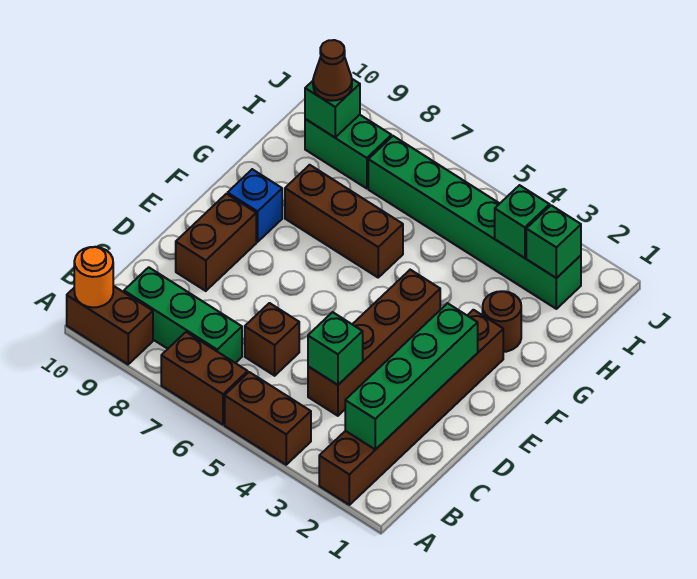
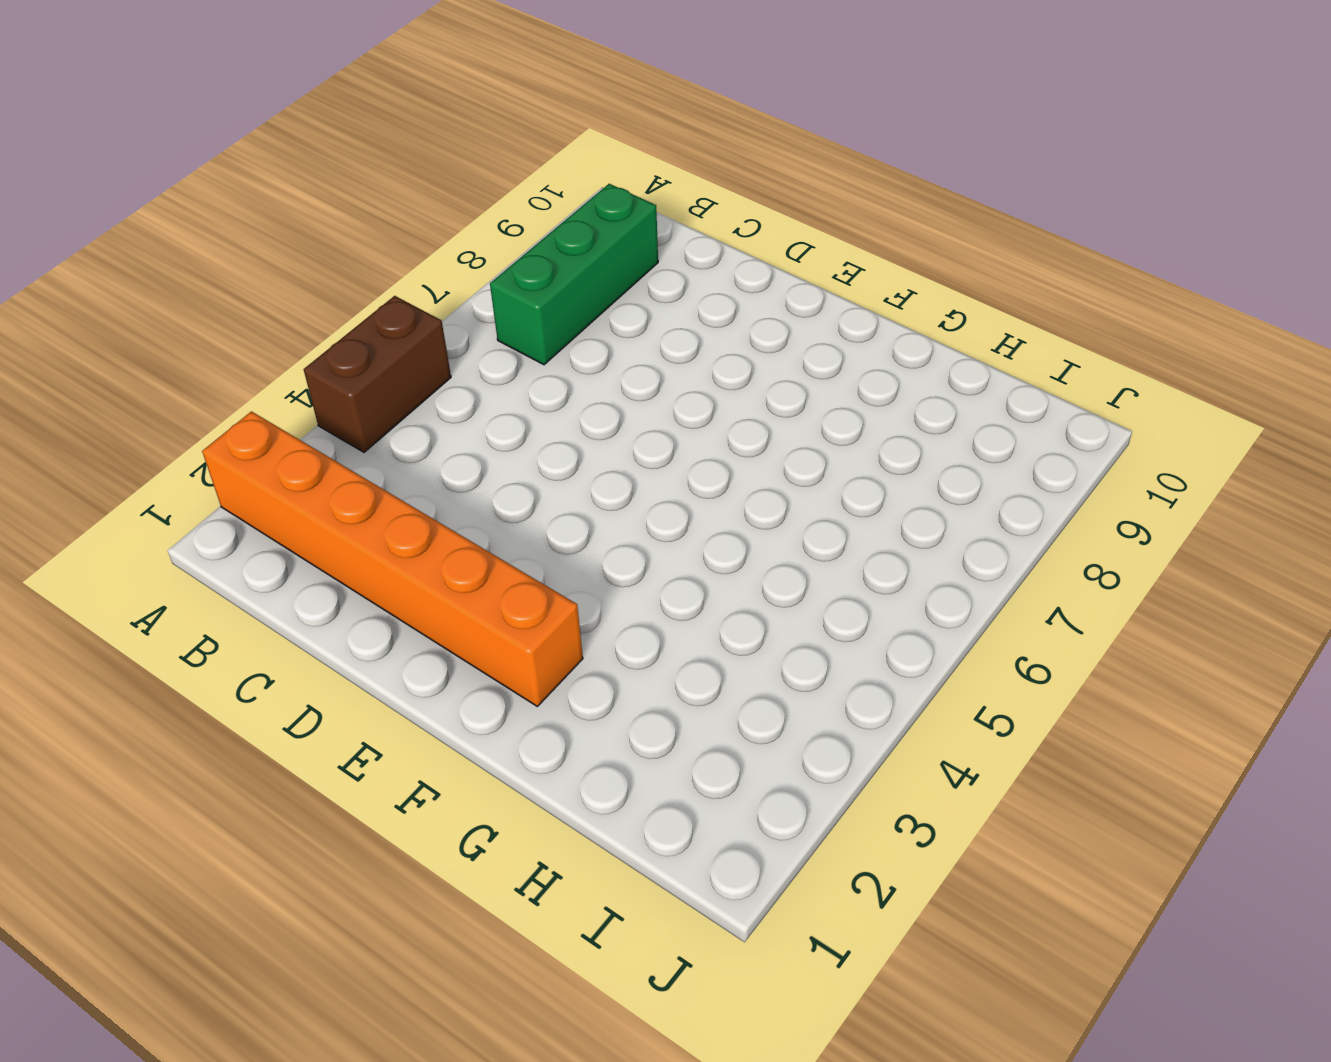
orange 1x6 brick [202,411,583,706] -> brown 1x6 brick [319,310,503,505]
none -> brown 1x2 brick [161,332,248,425]
none -> brown 1x2 brick [67,286,153,364]
none -> brown 1x4 brick [308,270,440,416]

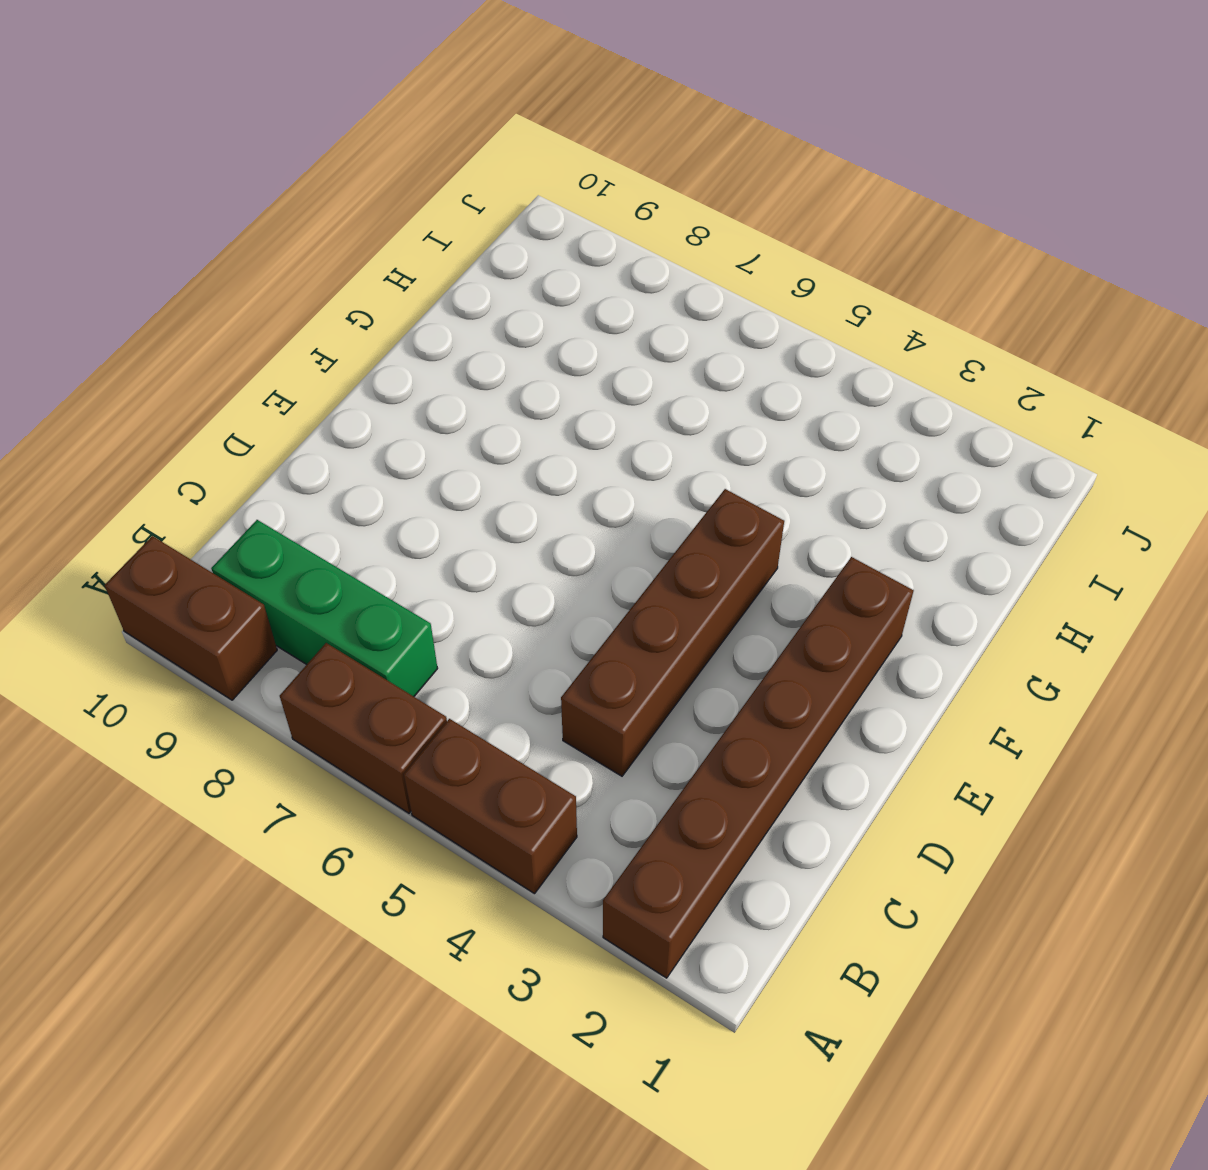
none -> brown 1x1 brick [245,303,299,376]
none -> brown 1x2 brick [176,194,256,291]
none -> blue 1x1 brick [228,169,282,242]

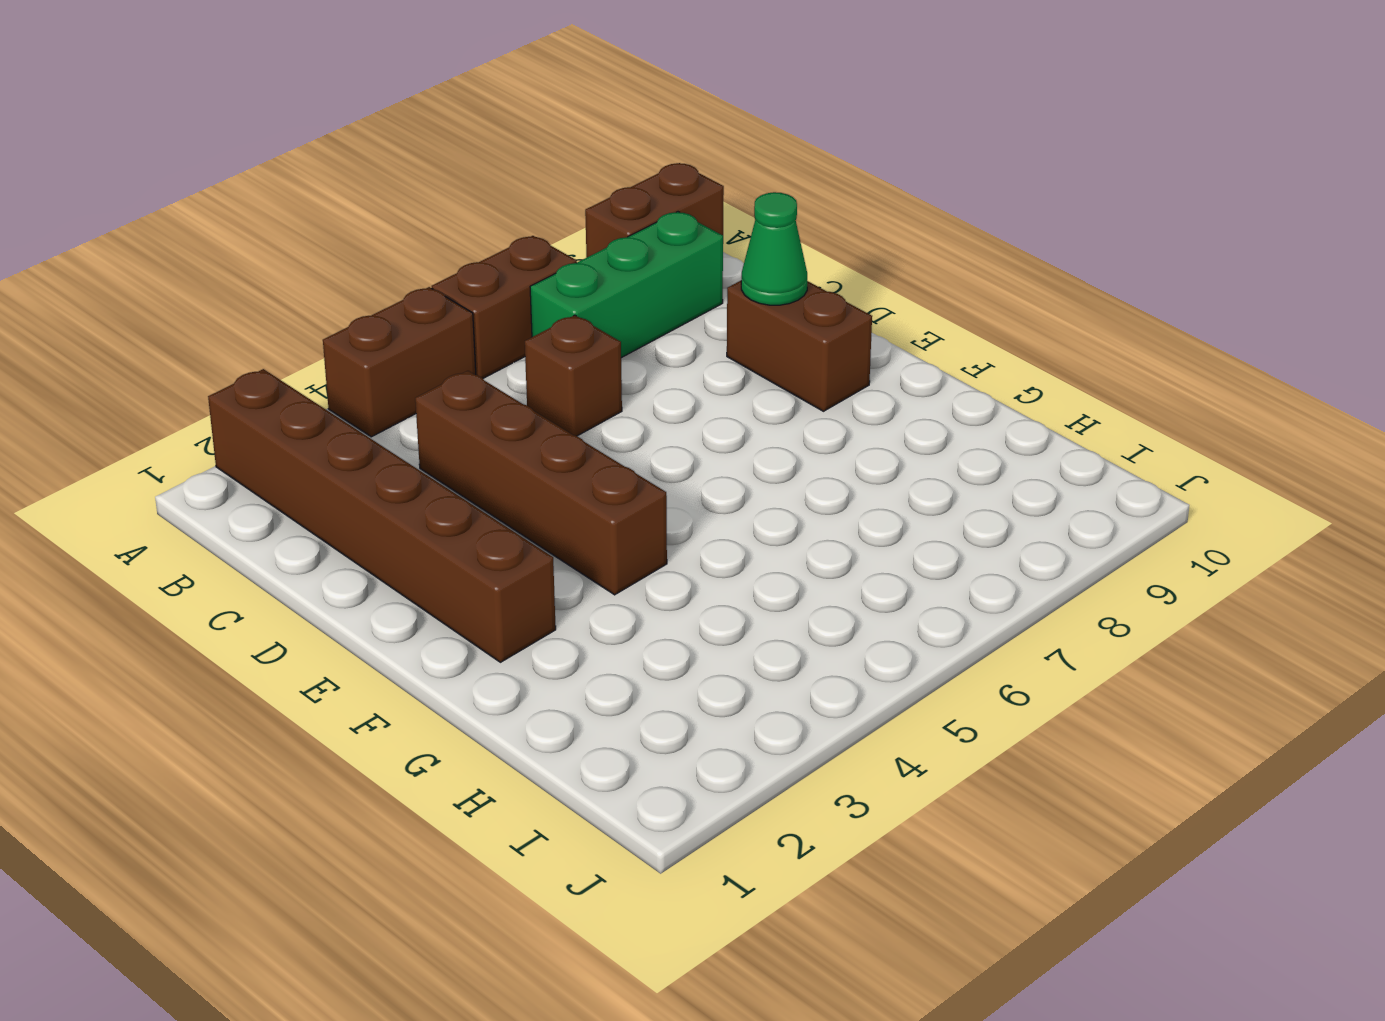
green 1x1 cone [741,192,807,305] -> none
none -> blue 1x1 brick [228,169,282,242]
none -> brown 1x1 round brick [483,291,521,352]
none -> brown 1x3 brick [285,165,403,277]

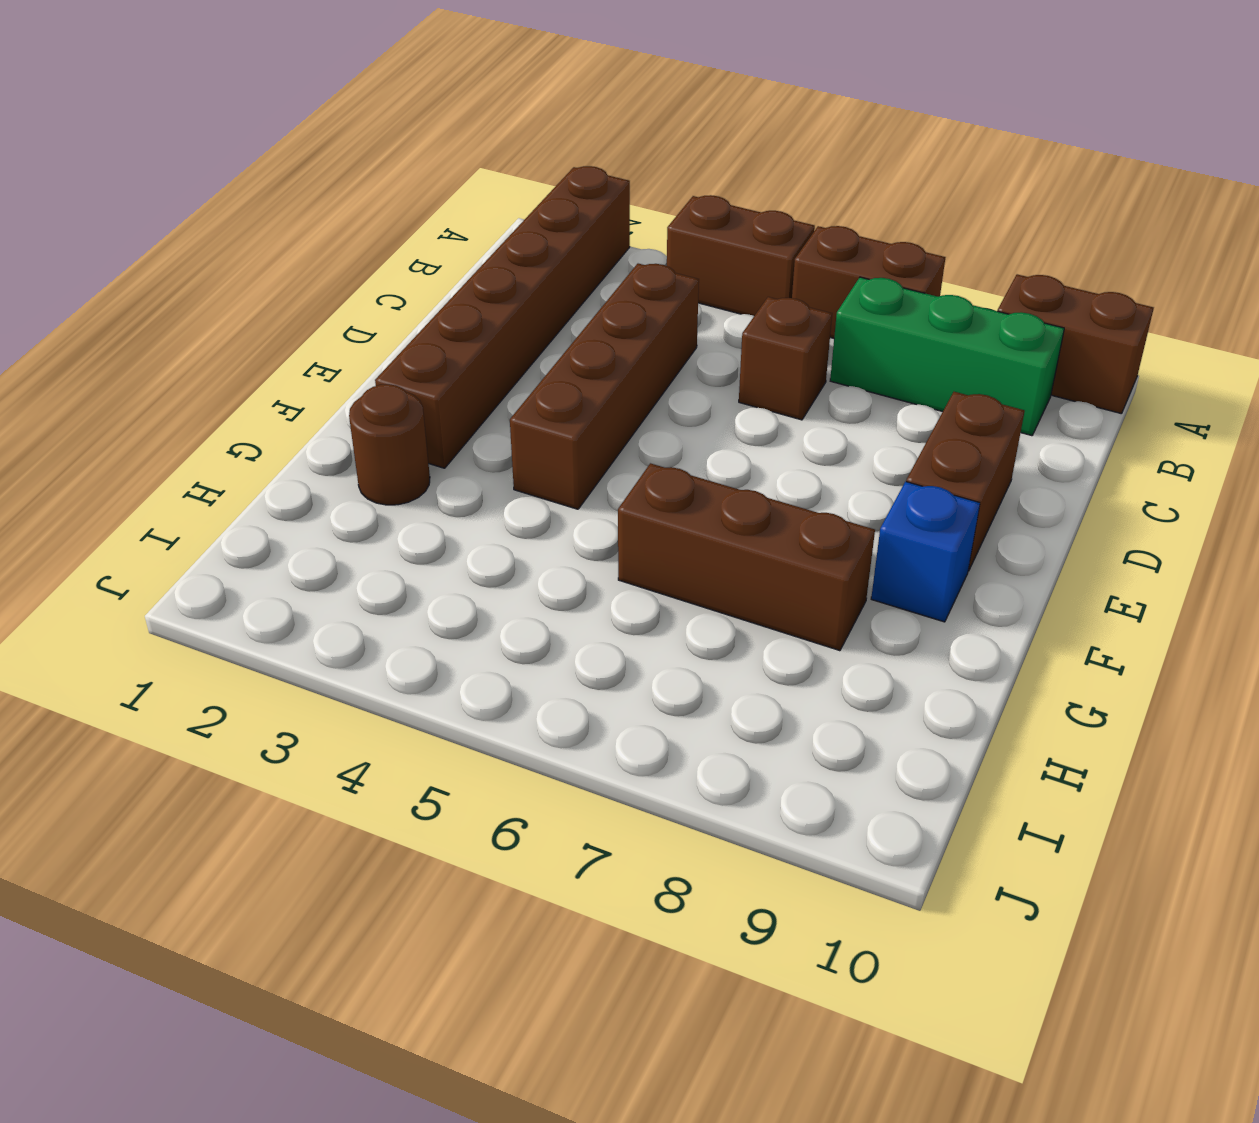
none -> green 1x6 brick [368,136,581,309]
none -> green 1x2 brick [305,115,391,189]
none -> orange 1x1 round brick [74,247,113,307]

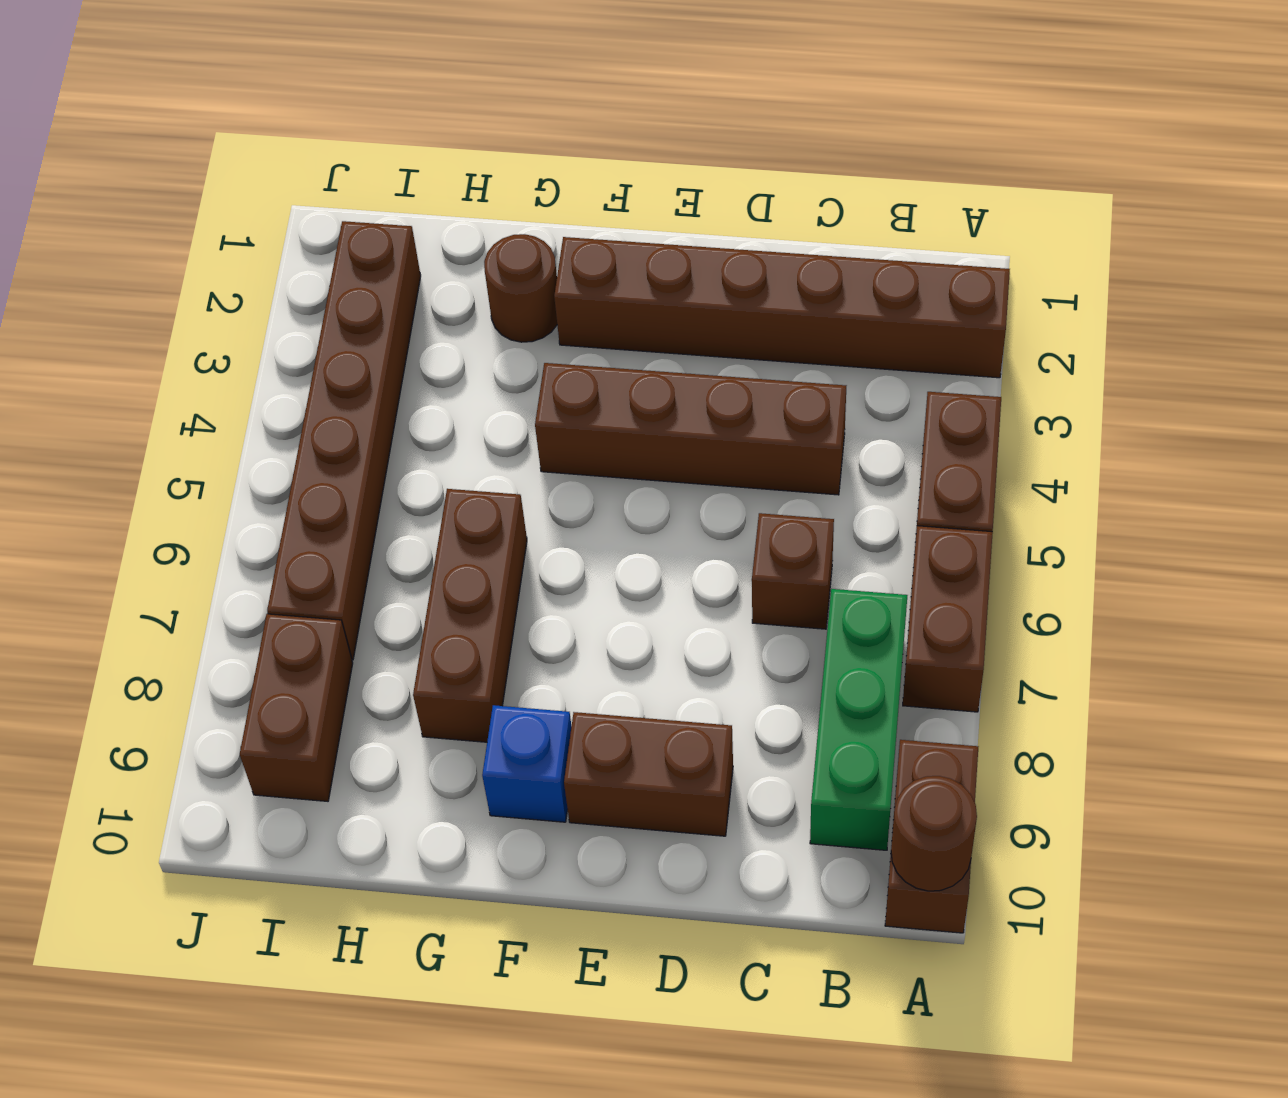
brown 1x1 round brick [891,776,977,891] -> orange 1x1 round brick [74,247,113,307]
brown 1x6 brick [267,221,421,660] -> green 1x6 brick [368,136,581,309]
brown 1x2 brick [240,614,353,801] -> green 1x2 brick [305,115,391,189]
none -> green 1x4 brick [345,303,478,450]
none -> green 1x1 brick [308,312,363,385]
none -> green 1x1 brick [526,205,581,278]

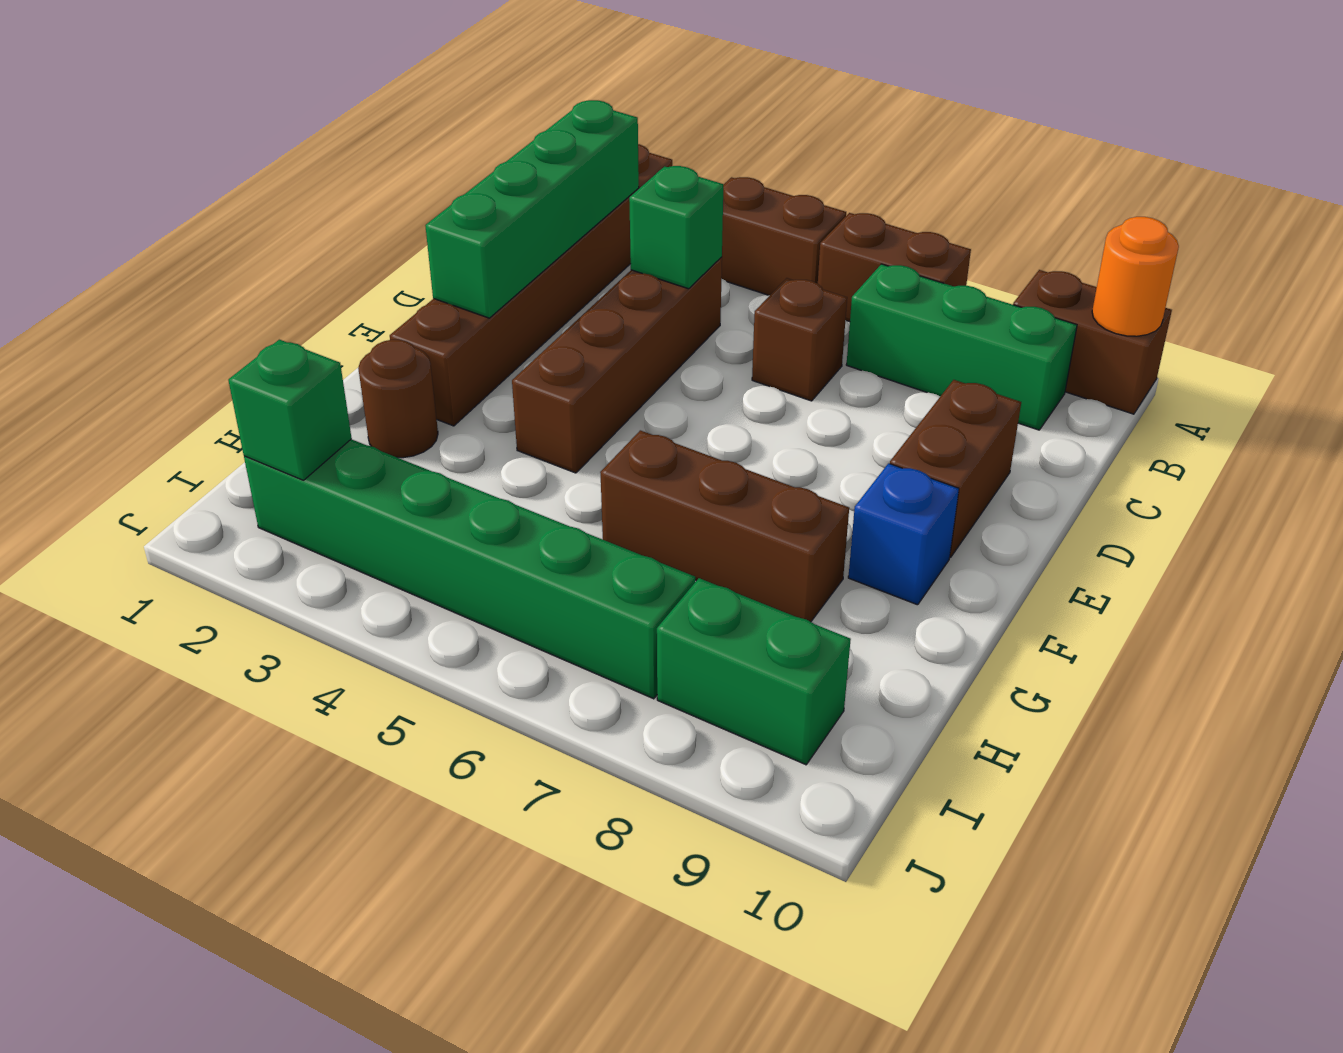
none -> green 1x1 brick [495,185,550,258]
none -> green 1x1 brick [305,79,360,137]
none -> brown 1x1 cone [313,40,352,101]

